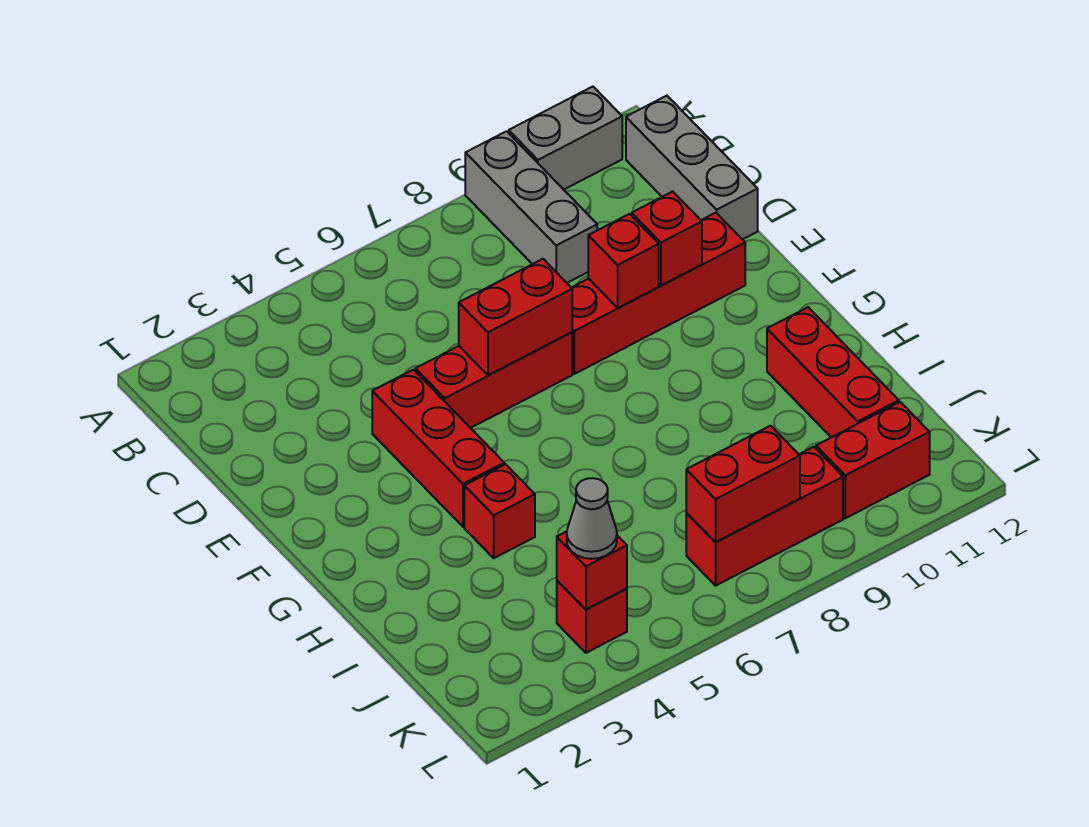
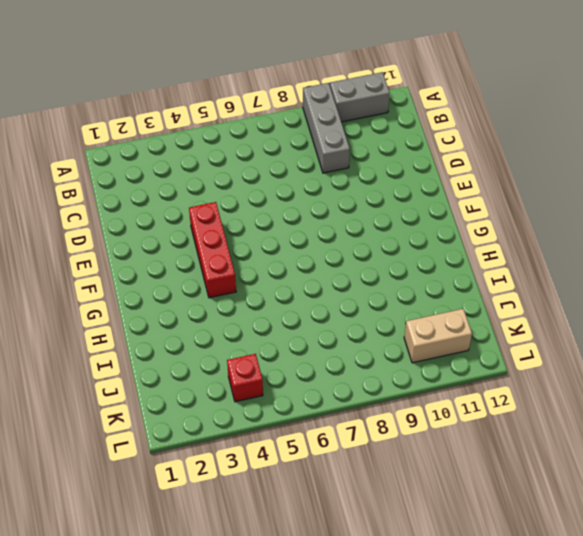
tan 1x2 brick [404,309,472,363] -> red 1x2 brick [816,402,930,518]
none -> grey 1x3 brick [626,96,758,239]
none -> red 1x3 brick [415,332,572,428]
none -> red 1x4 brick [571,213,745,374]

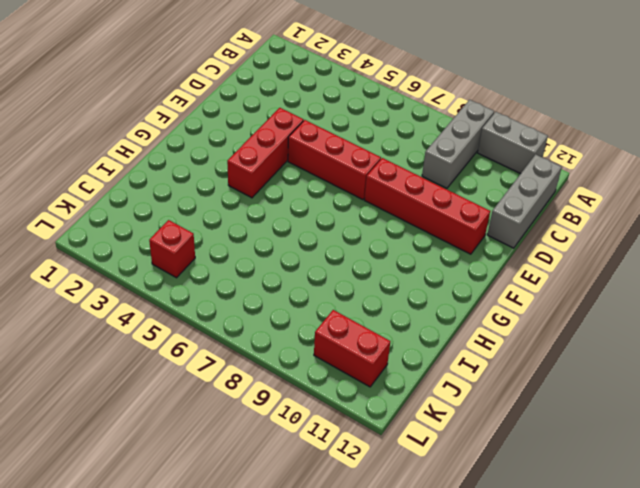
none -> red 1x1 brick [464,464,535,558]
none -> red 1x3 brick [767,307,899,437]
none -> red 1x3 brick [686,447,843,586]

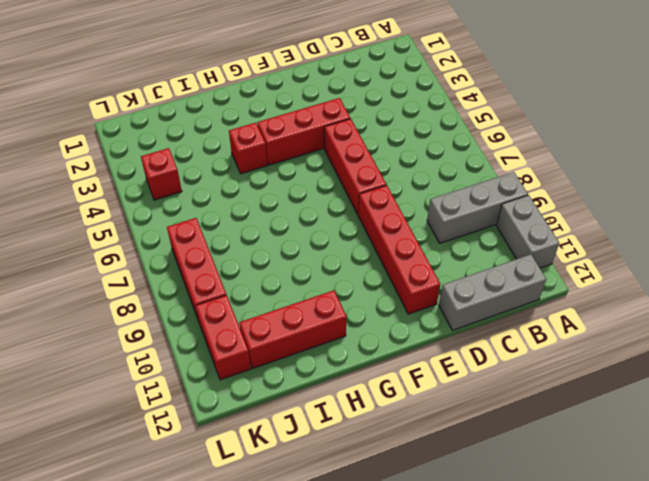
none -> red 1x2 brick [459,259,572,375]
none -> red 1x1 brick [588,214,659,308]
none -> red 1x1 brick [632,192,702,285]

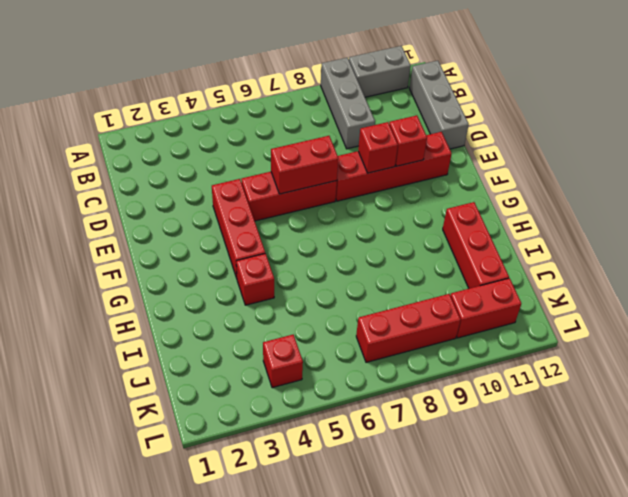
none -> red 1x1 brick [557,531,627,609]
none -> red 1x2 brick [686,426,800,542]
none -> grey 1x1 cone [567,478,617,559]

